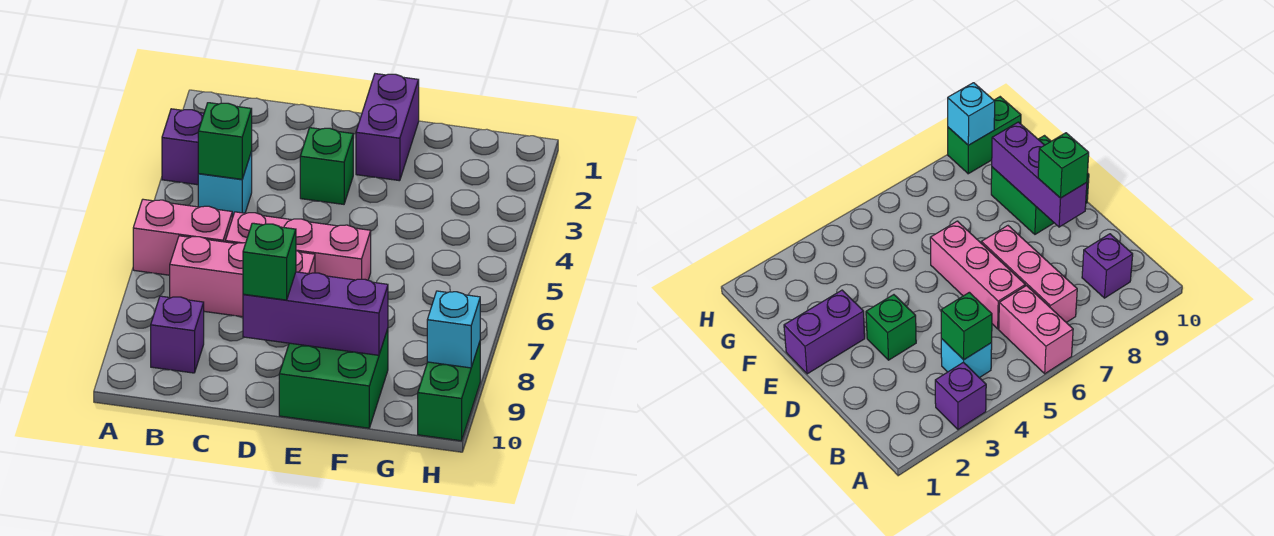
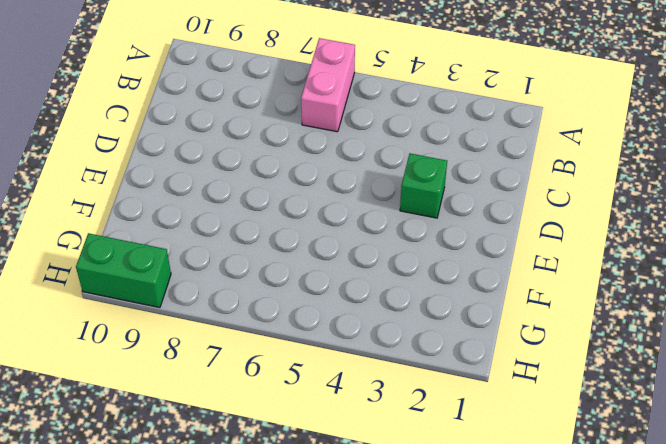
none -> purple 1x1 brick [162,109,204,185]
none -> cyan 1x1 brick [198,152,252,218]
none -> pink 1x3 brick [170,236,315,317]

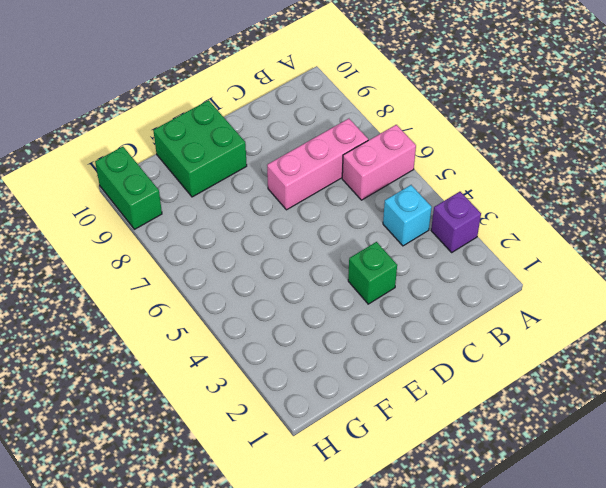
none -> purple 1x1 brick [151,296,204,373]
none -> pink 1x3 brick [225,212,371,280]
none -> purple 1x2 brick [356,74,419,181]

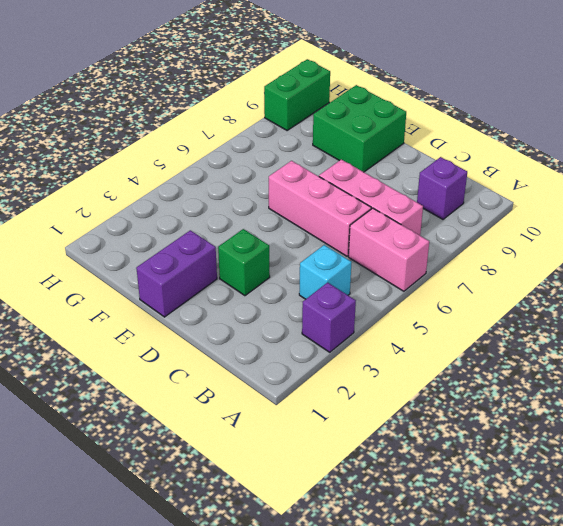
none -> green 1x1 brick [198,103,252,179]
none -> purple 1x3 brick [243,272,388,355]
none -> cyan 1x1 brick [427,291,480,368]

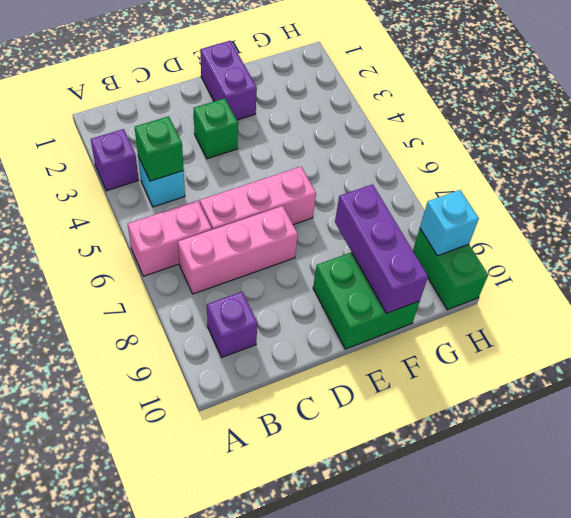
purple 1x3 brick [335,184,428,313] -> purple 1x3 brick turned to [243,272,388,355]
none -> green 1x1 brick [243,223,296,300]

